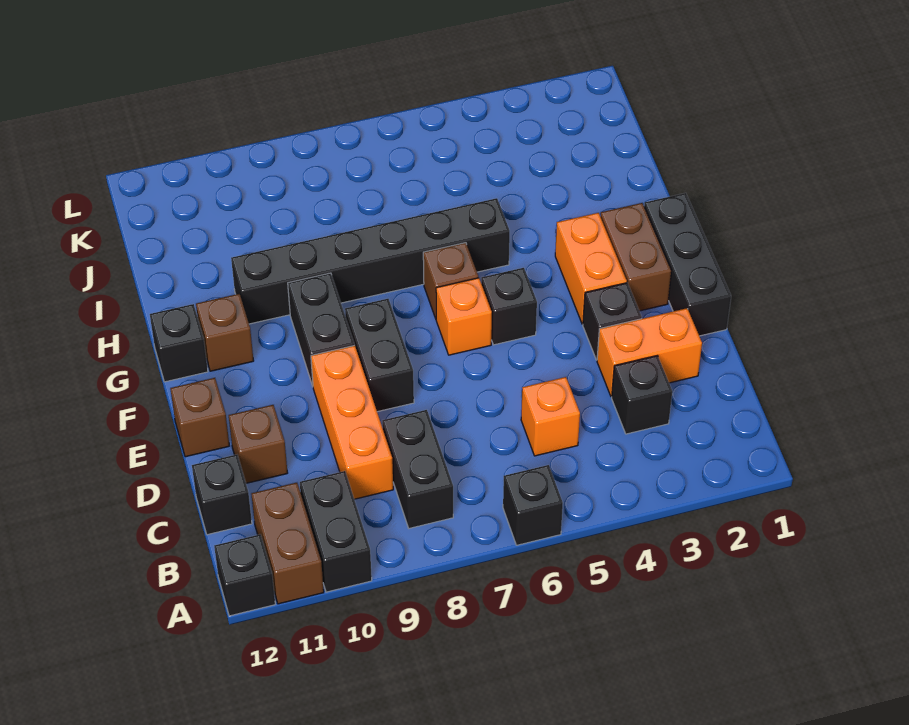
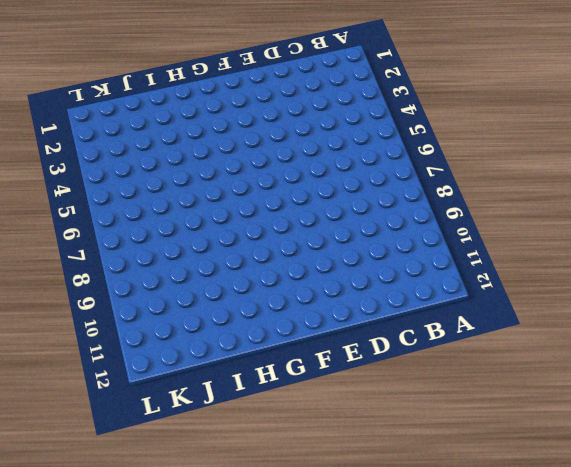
none -> black 1x1 brick [503,465,563,545]
none -> black 1x2 brick [300,471,372,592]
none -> brown 1x2 brick [251,483,324,604]

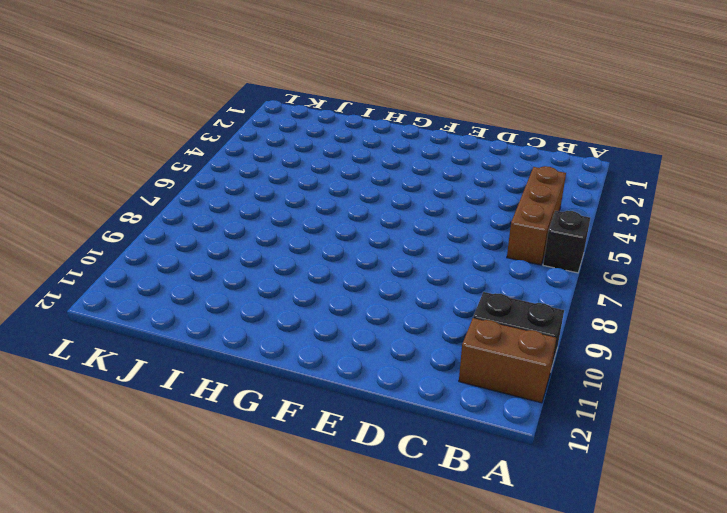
brown 1x3 brick [507,166,566,265] -> none
none -> black 1x1 brick [214,534,275,616]
none -> black 1x2 brick [382,410,453,528]
none -> black 1x1 brick [612,355,672,434]

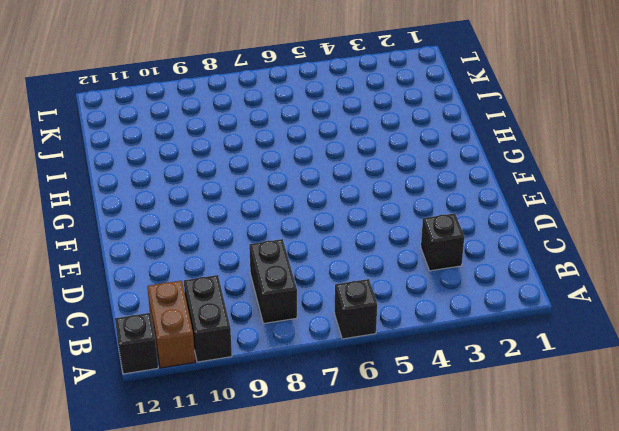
none -> orange 1x1 brick [521,377,580,456]
none -> orange 1x3 brick [311,345,393,499]
none -> black 1x1 brick [192,455,252,535]

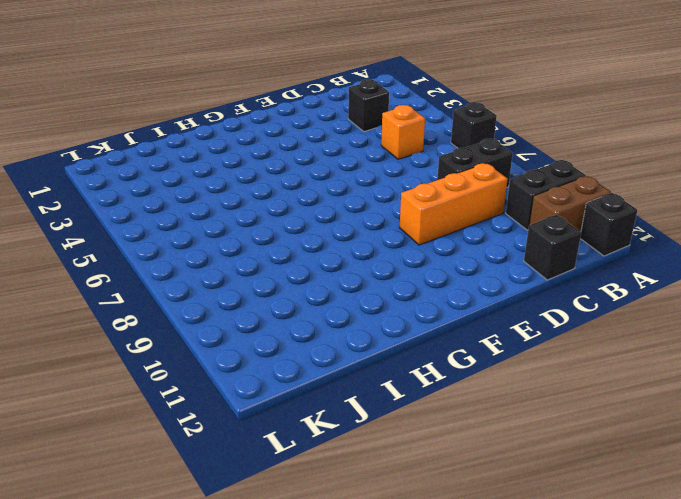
none -> orange 1x2 brick [597,308,702,397]
none -> brown 1x1 brick [229,405,288,483]
none -> black 1x3 brick [644,193,731,336]

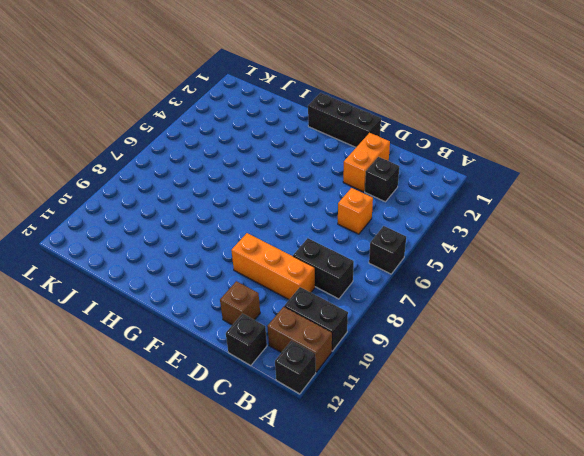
none -> black 1x1 brick [583,283,642,360]
none -> black 1x2 brick [345,299,414,412]
none -> brown 1x1 brick [170,378,229,457]

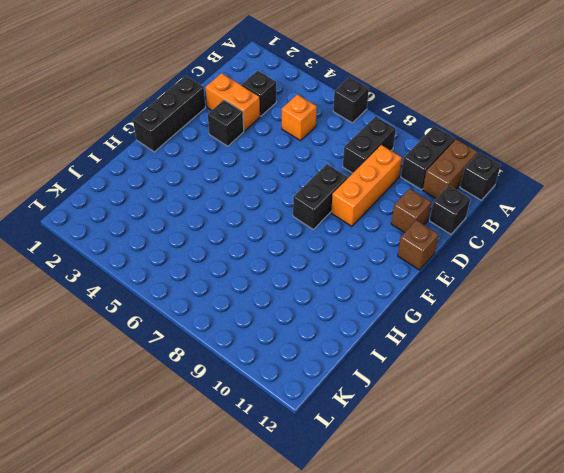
none -> brown 1x2 brick [600,203,671,311]
none -> orange 1x2 brick [555,213,627,324]
none -> black 1x1 brick [481,268,537,345]

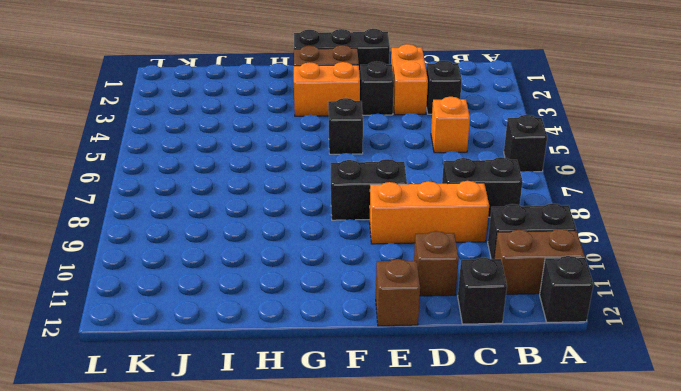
none -> orange 1x1 brick [436,278,492,355]
none -> black 1x2 brick [288,273,354,386]
none -> brown 1x1 brick [423,243,478,318]

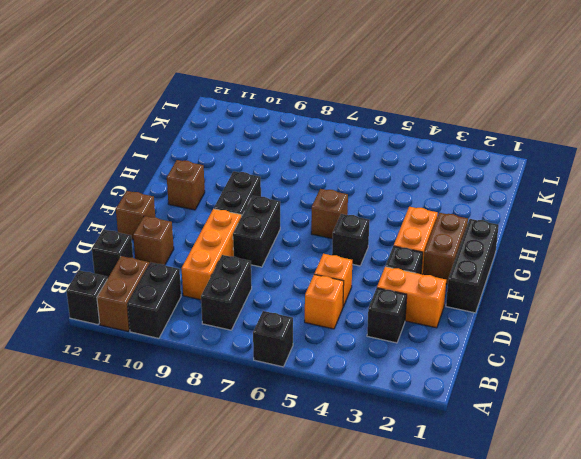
orange 1x1 brick [314,254,352,307] -> orange 1x1 brick moved to [436,278,492,355]
none -> black 1x1 brick [150,304,208,382]
none -> black 1x6 brick [231,198,510,324]

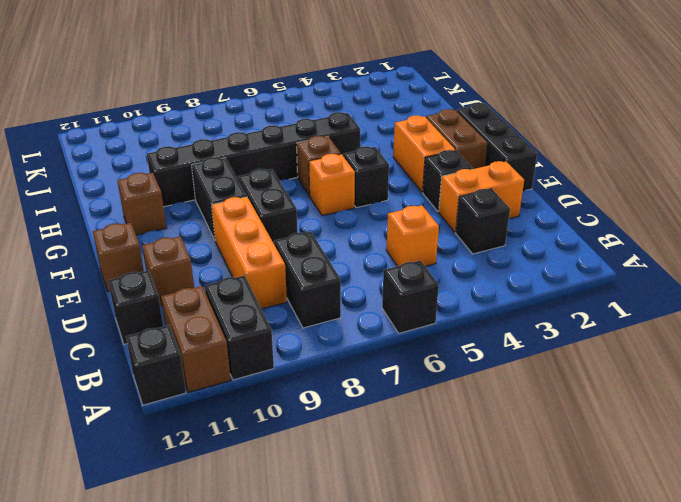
none -> black 1x1 brick [150,304,208,382]

